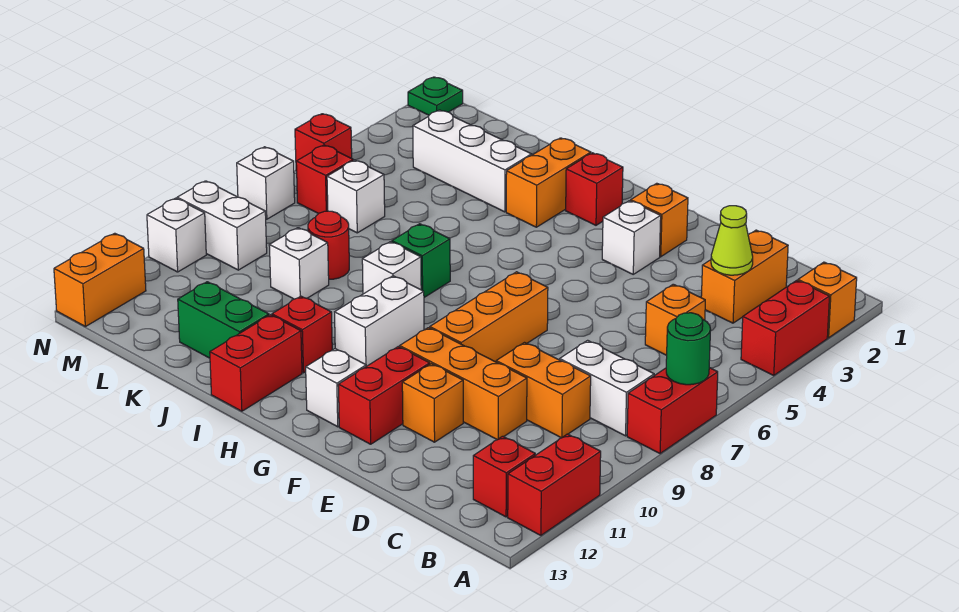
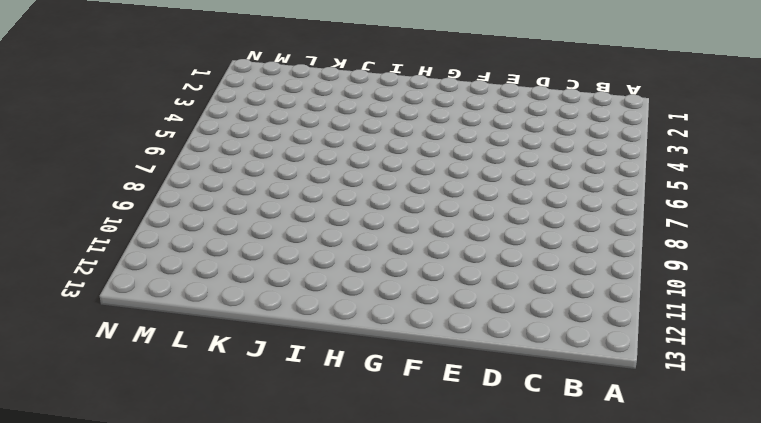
none -> orange 1x1 brick [798,262,857,338]
none -> red 1x2 brick [741,280,830,375]
none -> red 1x2 brick [627,368,718,454]
none -> red 1x2 brick [508,434,601,535]

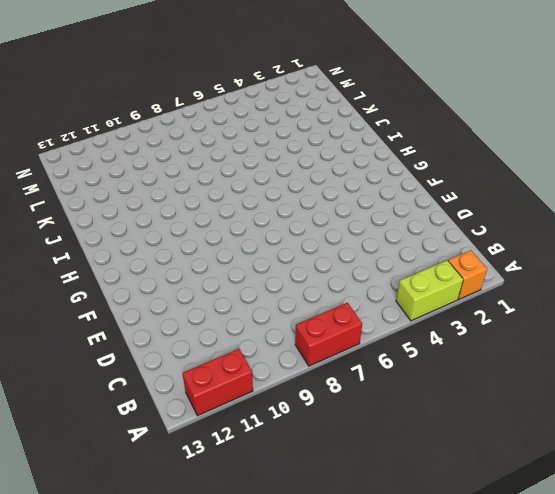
lime 1x2 brick [396,260,463,321] -> red 1x2 brick [741,280,830,375]
none -> white 1x2 brick [560,340,654,436]
none -> red 1x1 brick [473,436,535,517]
none -> orange 1x2 brick [701,230,788,323]
none -> orange 1x1 brick [645,284,705,355]

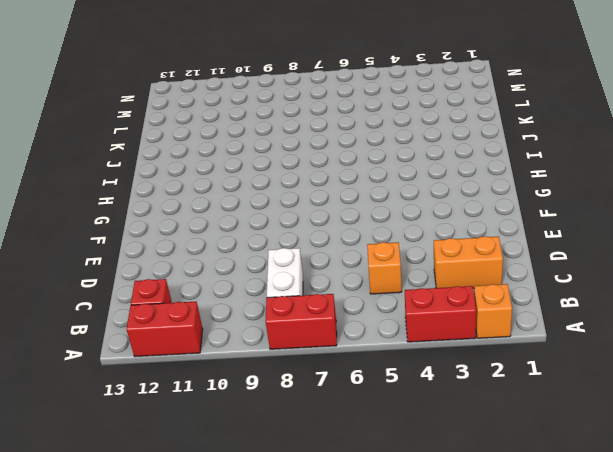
none -> orange 1x2 brick [496,343,591,438]
none -> orange 1x3 brick [400,328,527,440]
none -> orange 1x1 brick [402,364,463,442]
none -> orange 1x1 brick [631,183,688,257]

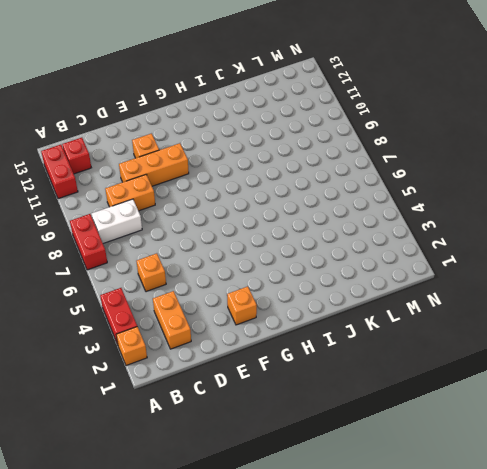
none -> white 1x1 brick [602,201,661,274]
none -> orange 1x3 brick [430,272,548,362]
none -> red 1x2 brick [338,347,430,444]
none -> white 1x1 brick [306,349,366,427]

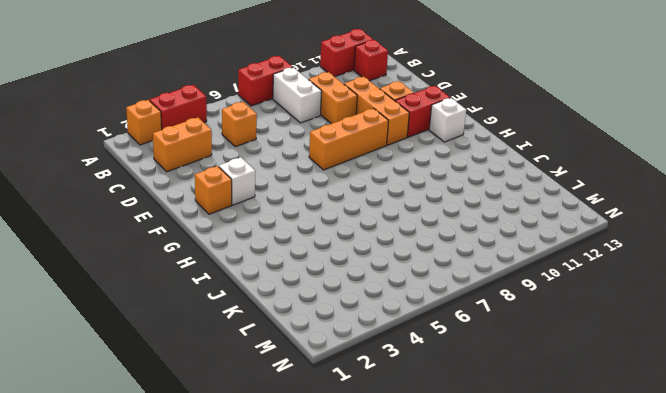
none -> red 1x1 brick [566,153,623,225]
none -> white 1x2 brick [335,276,424,366]
none -> orange 1x2 brick [506,138,591,227]
none -> green 1x1 brick [392,224,450,297]

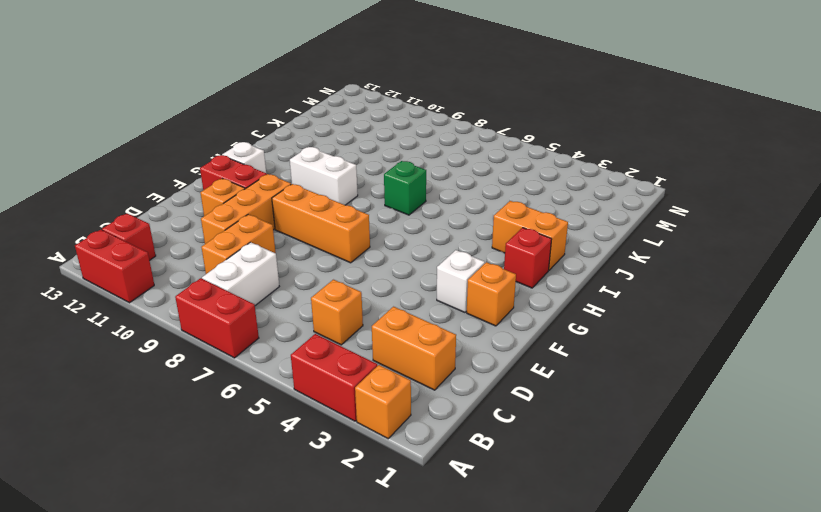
none -> white 1x1 brick [362,242,421,294]
none -> red 1x1 brick [272,296,332,373]
none -> red 1x2 brick [210,315,302,411]
none -> white 1x3 brick [413,110,532,212]

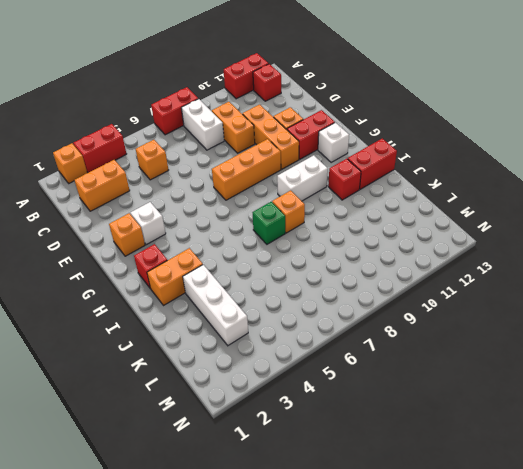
orange 1x1 brick [272,190,305,233] -> white 1x1 brick [362,242,421,294]
none -> green 1x2 brick [178,282,269,358]
none -> red 1x1 round brick [308,211,349,279]
none -> white 1x1 brick [269,228,329,299]
none -> white 1x1 brick [327,160,385,233]

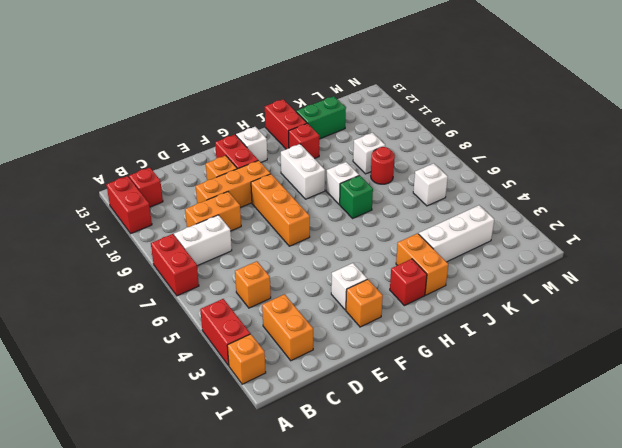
none -> red 1x1 brick [296,145,353,214]
none -> white 1x2 brick [177,181,267,270]
none -> green 1x1 plate [408,77,463,115]
none -> red 1x1 brick [295,114,352,171]

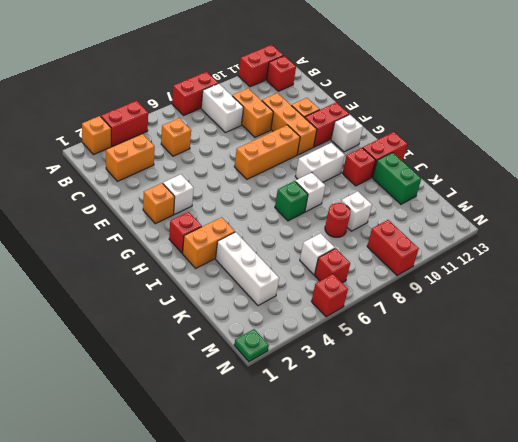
red 1x2 brick [367,220,419,275] -> white 1x2 brick [177,181,267,270]
none -> white 1x1 brick [237,147,295,219]
none -> white 1x1 brick [147,198,206,272]
none -> orange 1x2 brick [54,233,146,327]
none -> green 1x1 round brick [666,313,711,385]

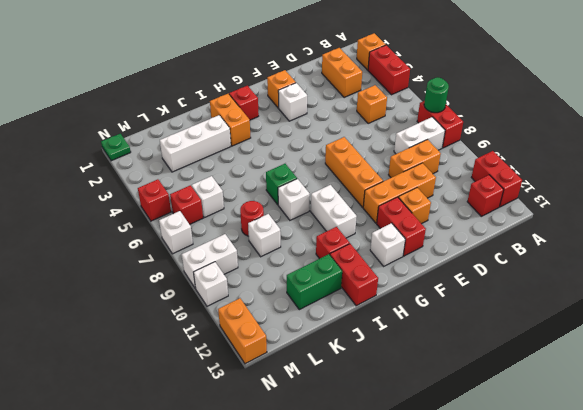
none -> lime 1x1 cone [711,206,753,275]

